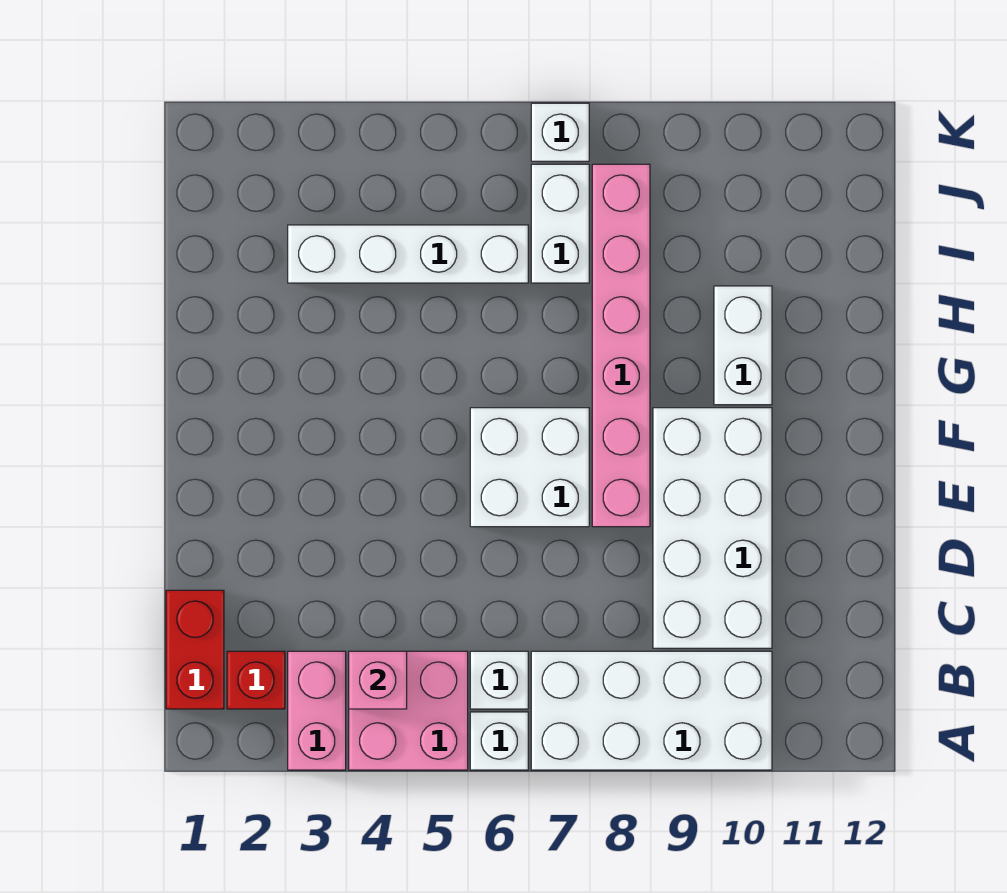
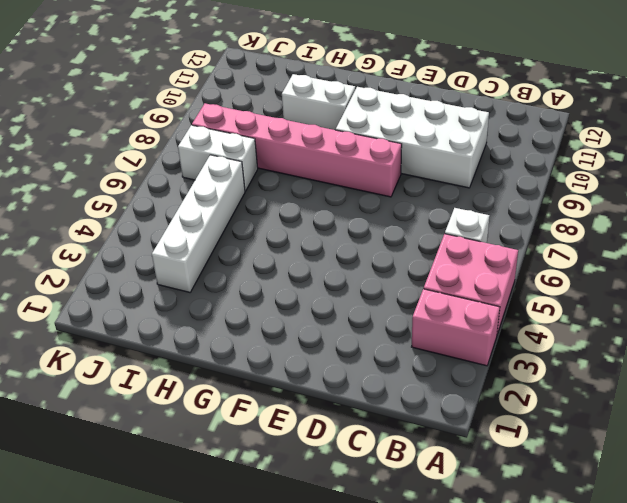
none -> white 1x1 brick [470,712,528,770]
none -> white 2x4 brick [531,651,772,770]
none -> red 1x2 brick [166,590,224,709]

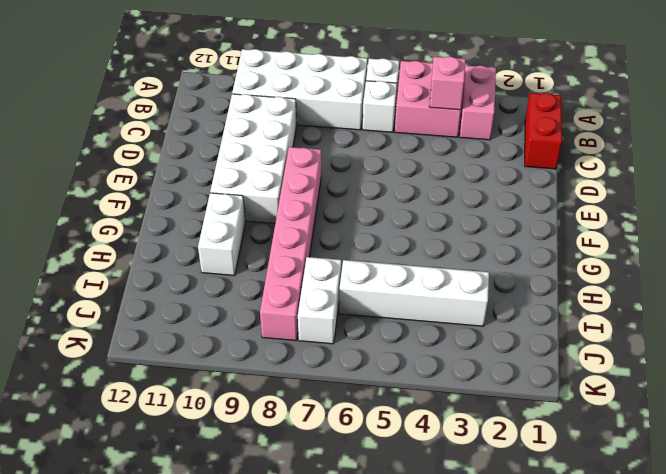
none -> red 1x1 brick [227,651,285,709]
none -> white 2x2 brick [470,408,589,527]
none -> white 1x1 brick [531,103,589,161]

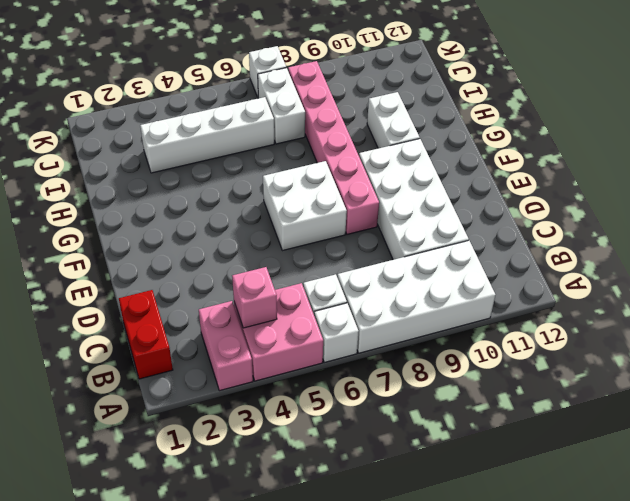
none -> red 1x1 brick [227,651,285,709]

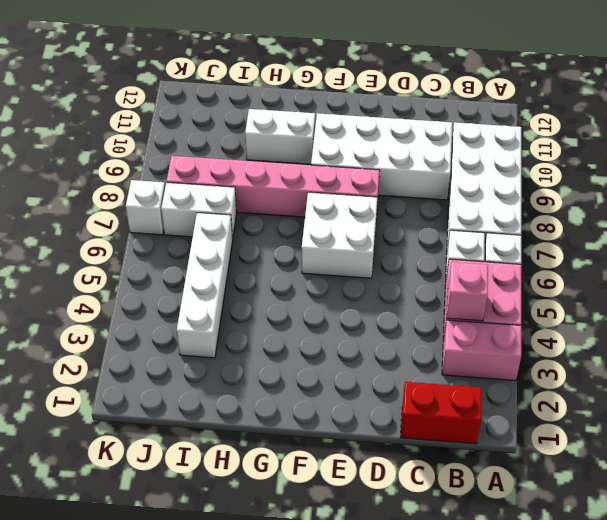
none -> red 1x1 brick [227,651,285,709]

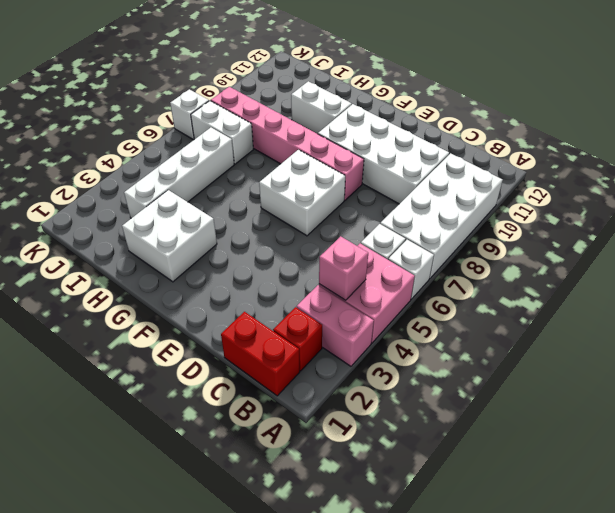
white 2x2 brick [122,190,217,282] -> none

